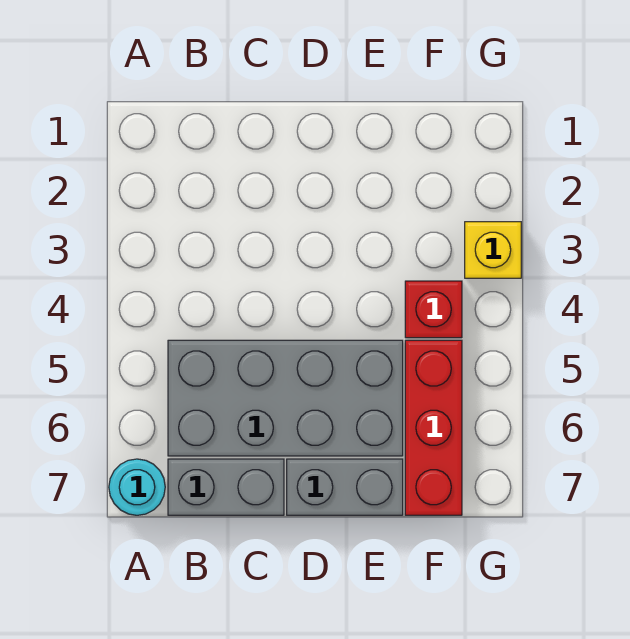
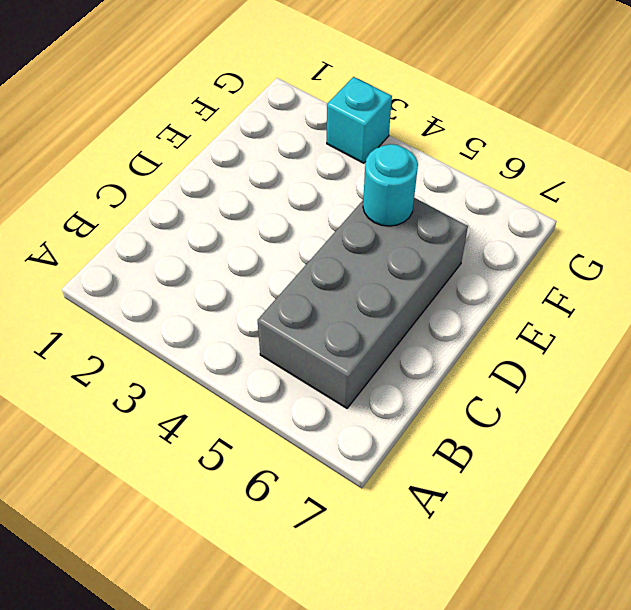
cyan 1x1 round brick [363,144,418,226] -> cyan 1x1 round brick moved to [109,459,165,515]
cyan 1x1 brick [327,77,392,163] -> yellow 1x1 brick [465,222,521,278]
none -> grey 1x2 brick [168,459,284,515]
none -> grey 1x2 brick [287,459,403,515]

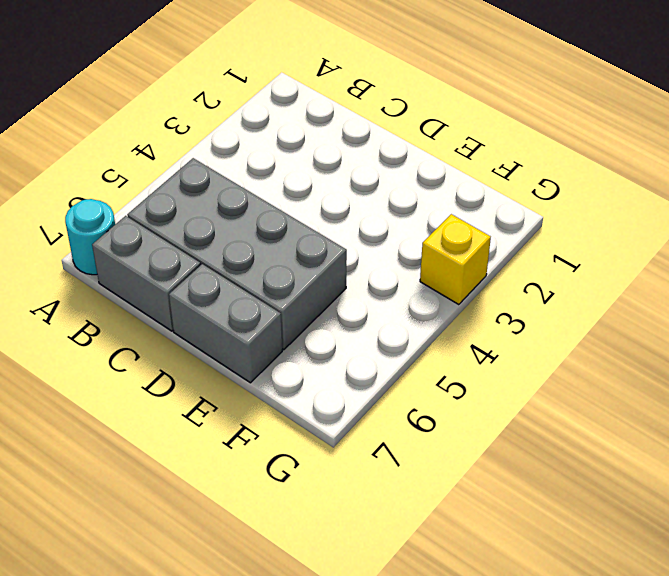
none -> red 1x1 brick [405,281,462,338]
none -> red 1x3 brick [405,340,462,515]

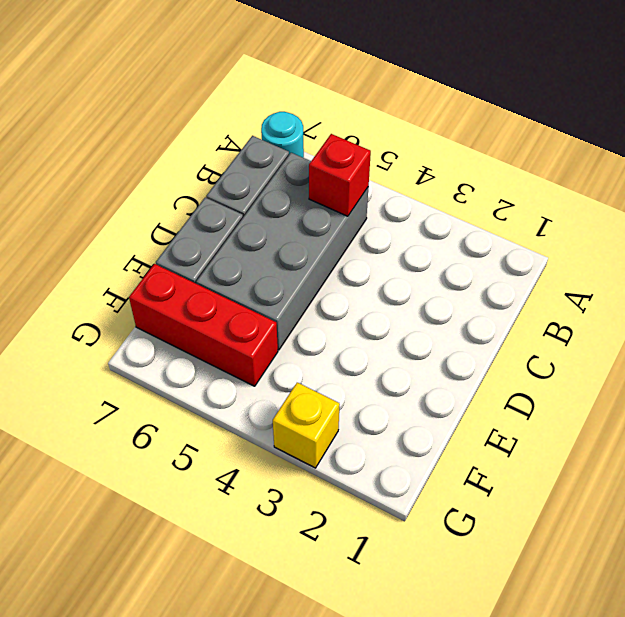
red 1x1 brick [309,134,371,216] -> red 1x1 brick moved to [405,281,462,338]

